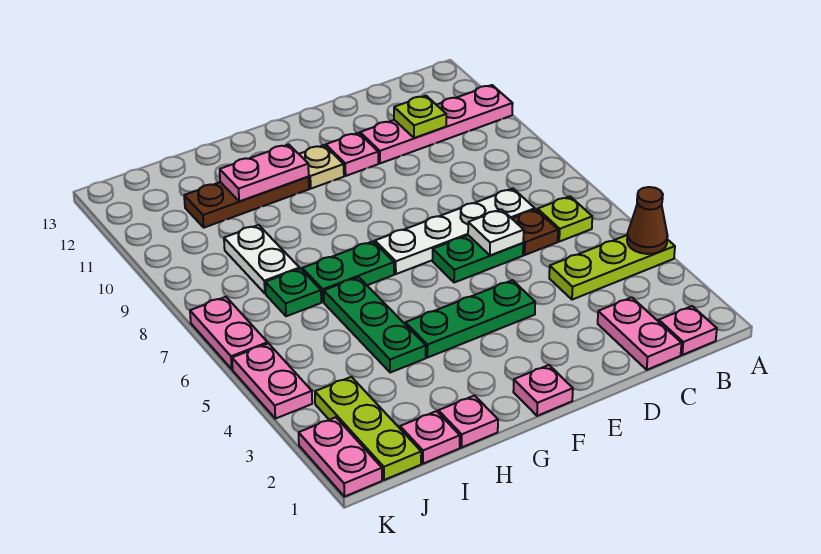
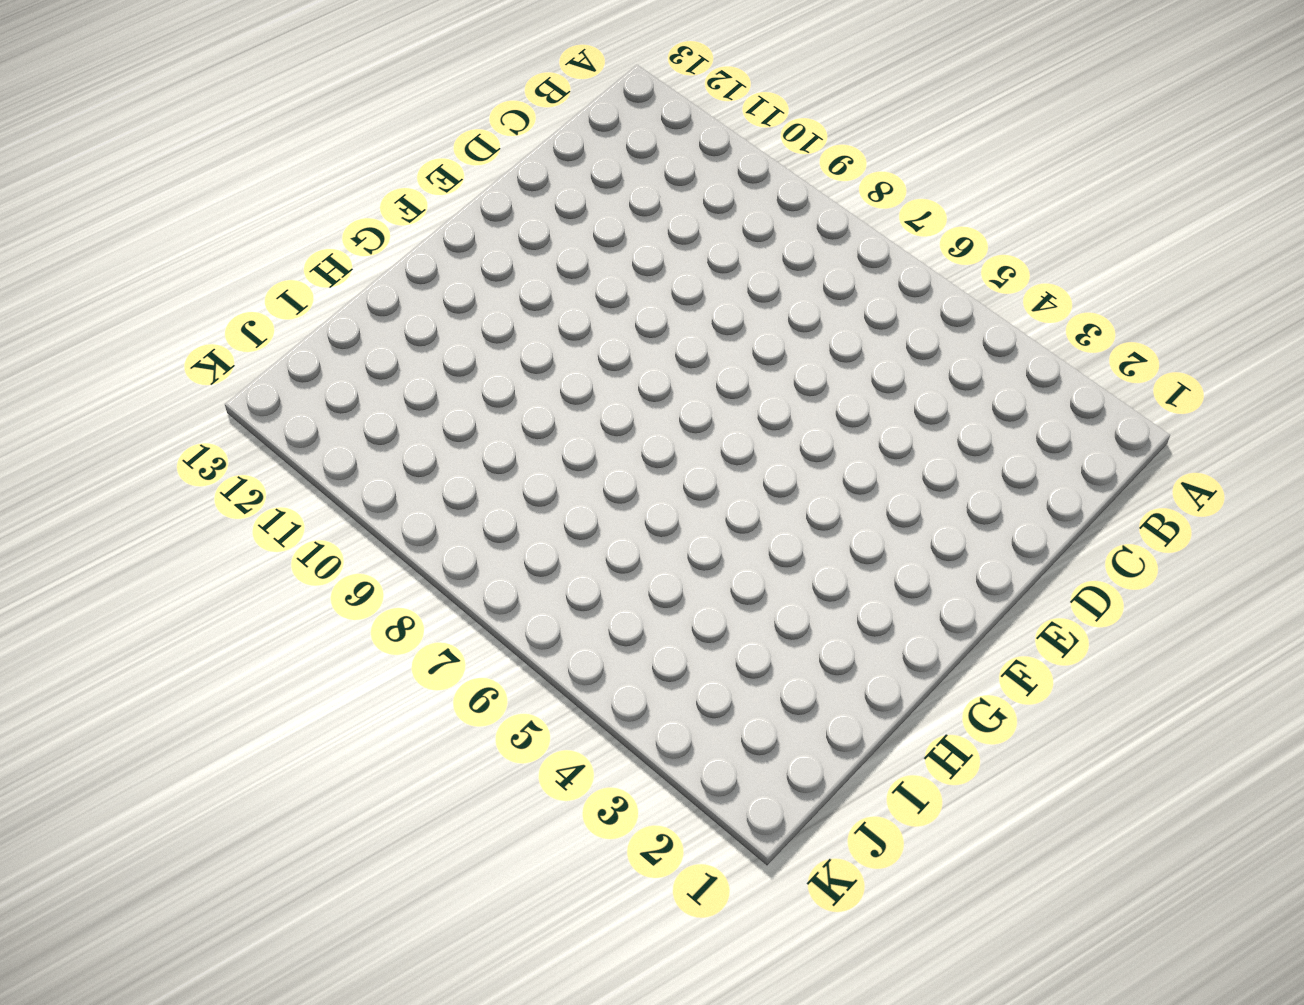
none -> lime 1x3 plate [549,235,675,300]
none -> pink 1x4 plate [360,85,513,163]
none -> pink 1x1 plate [658,306,717,355]

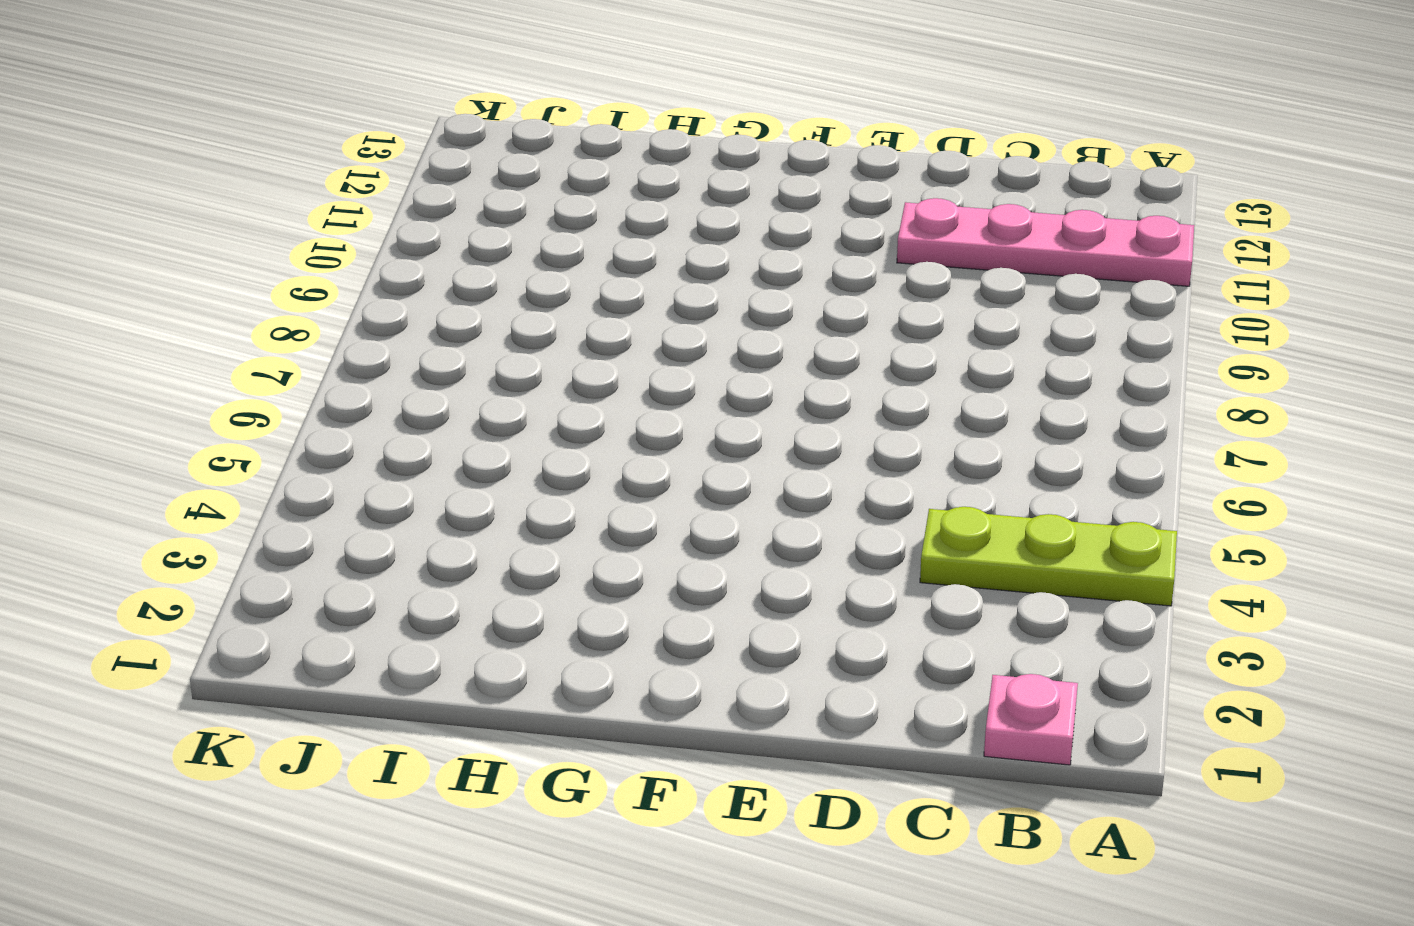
none -> lime 1x1 plate [538,196,592,242]
none -> pink 1x2 plate [598,297,682,370]
none -> brown 1x1 plate [512,209,558,255]

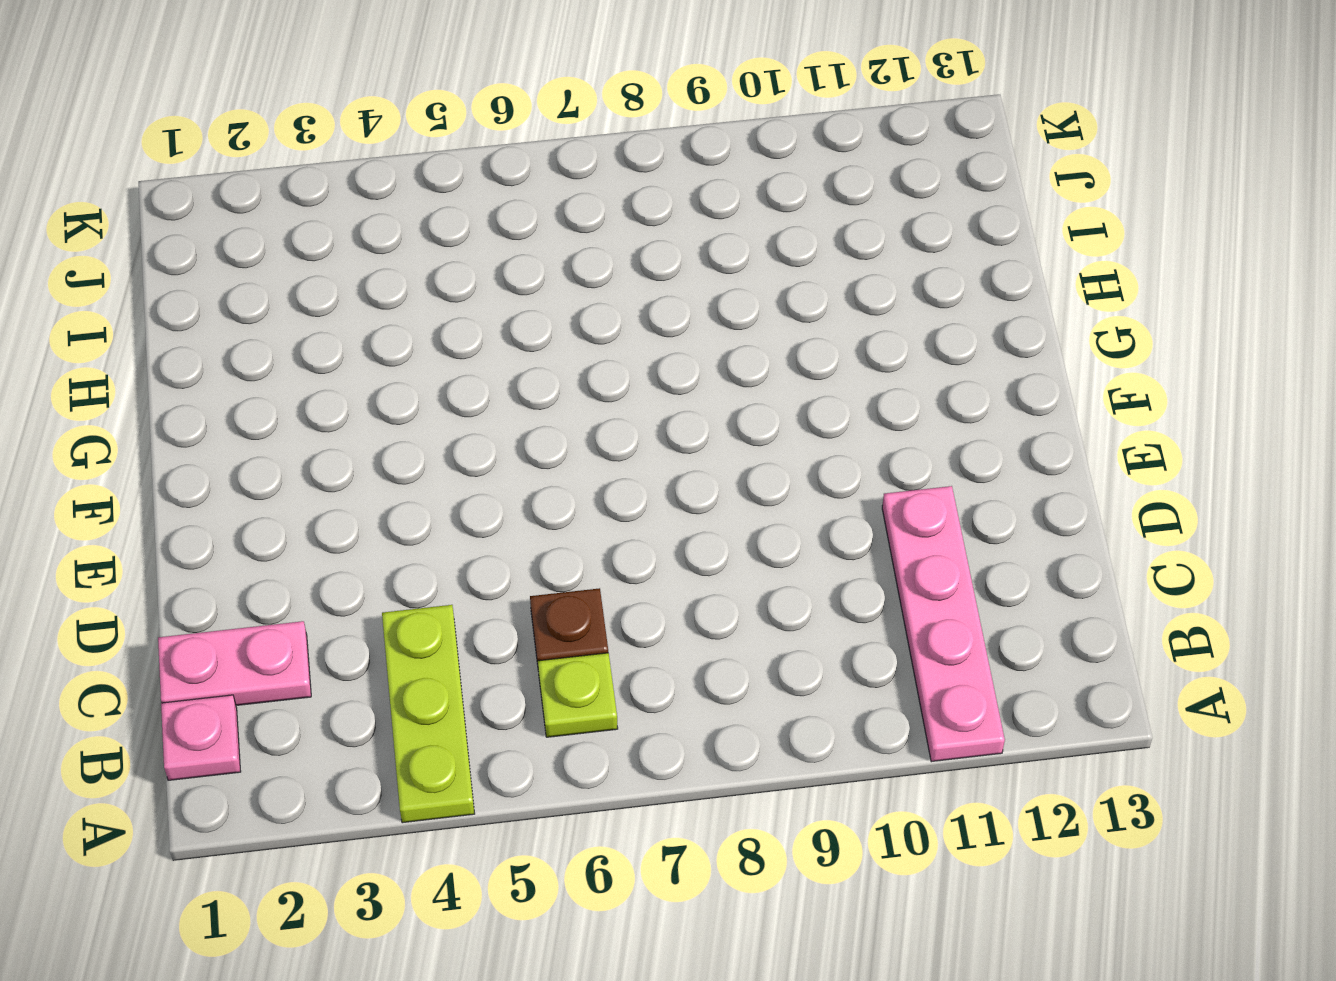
none -> white 1x4 plate [375,189,535,274]
none -> green 1x2 plate [433,235,523,283]
none -> green 1x3 plate [405,280,535,358]

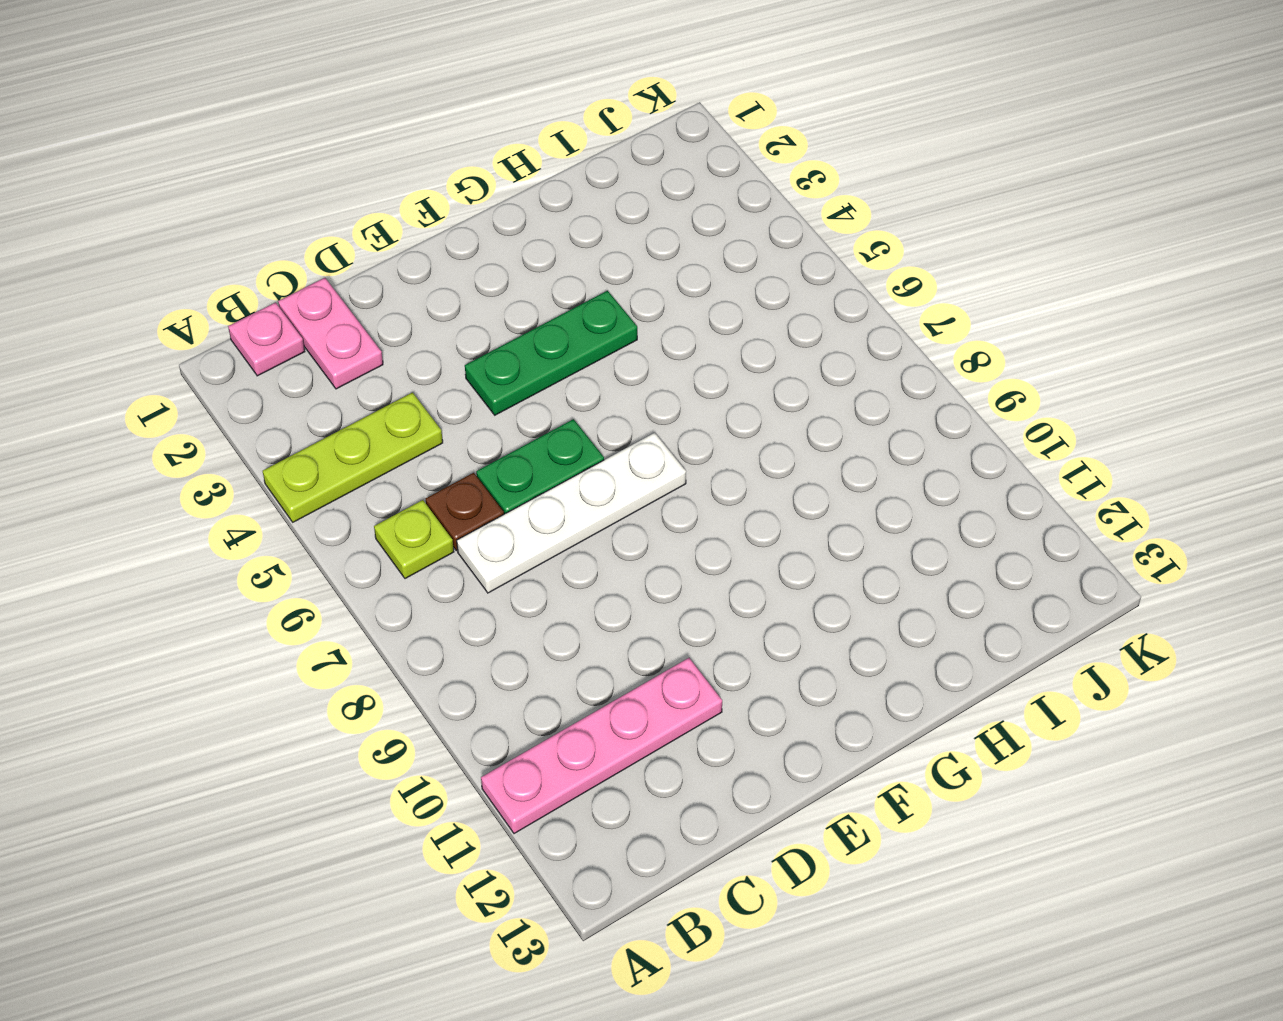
none -> pink 1x1 plate [326,133,378,176]
none -> pink 1x1 plate [513,365,573,416]
none -> tan 1x1 plate [299,145,344,189]

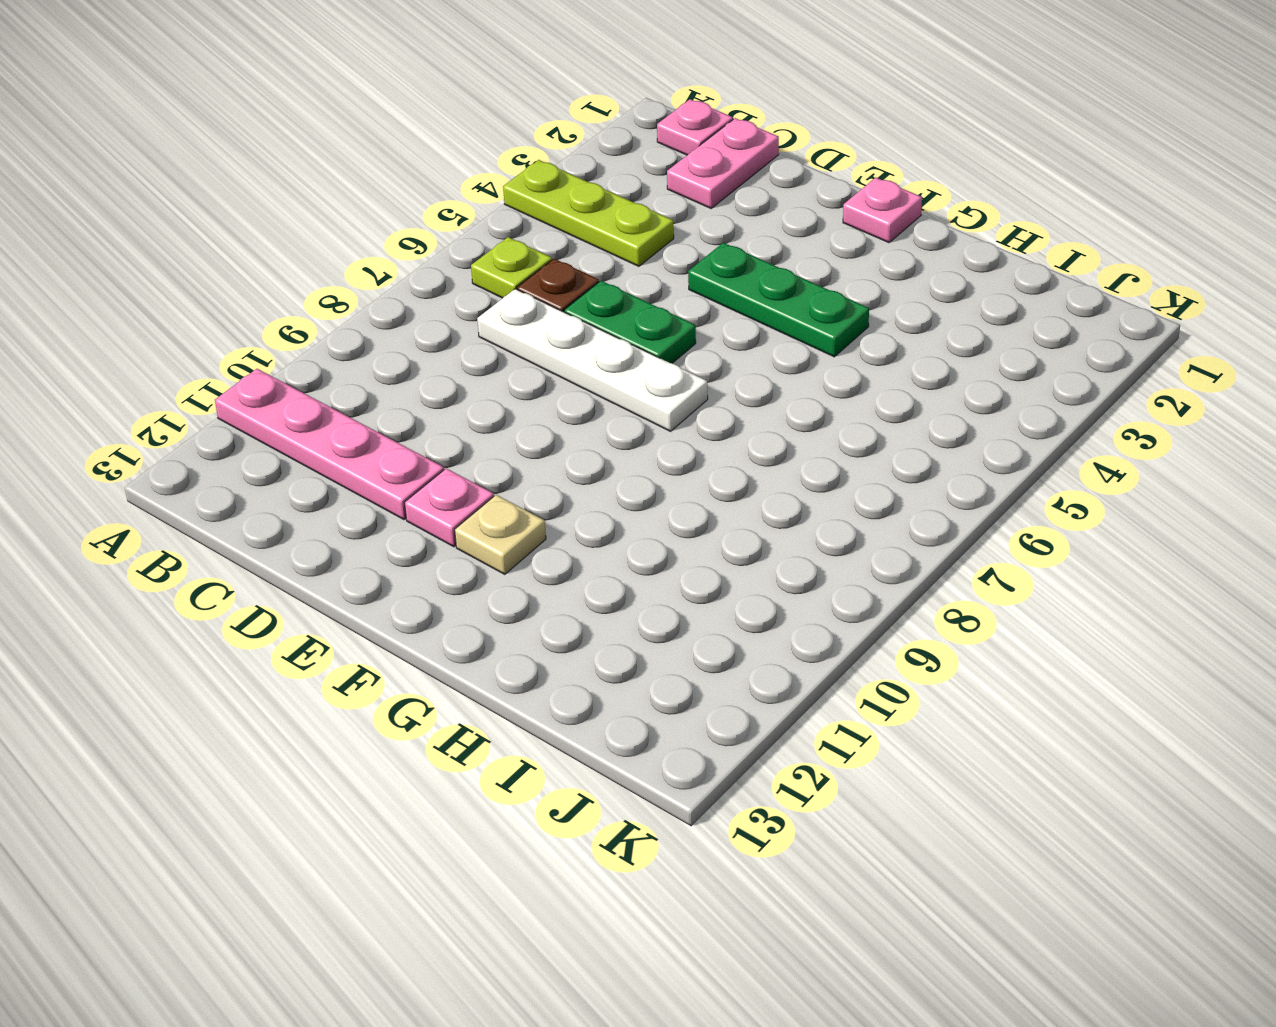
none -> green 1x2 plate [302,241,394,302]
none -> brown 1x3 plate [184,177,309,228]
none -> pink 1x1 plate [438,396,498,447]

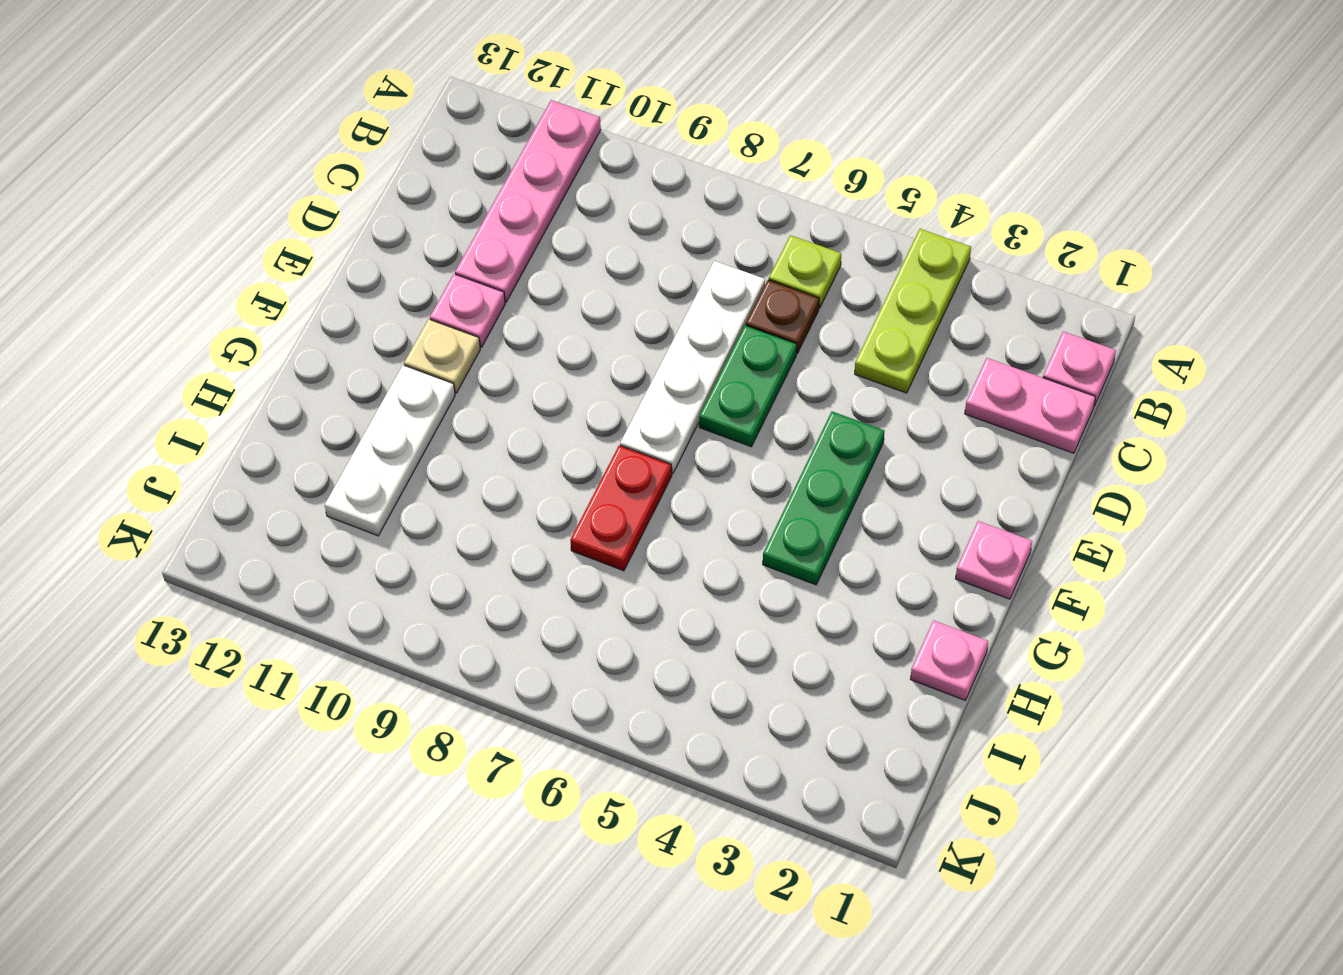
red 1x2 plate [570,445,672,571] -> green 1x2 plate [302,241,394,302]
white 1x3 plate [325,365,455,536] -> brown 1x3 plate [184,177,309,228]
none -> green 1x3 plate [324,277,426,373]
none -> pink 1x1 plate [400,411,460,464]
none -> green 1x1 plate [265,269,321,316]

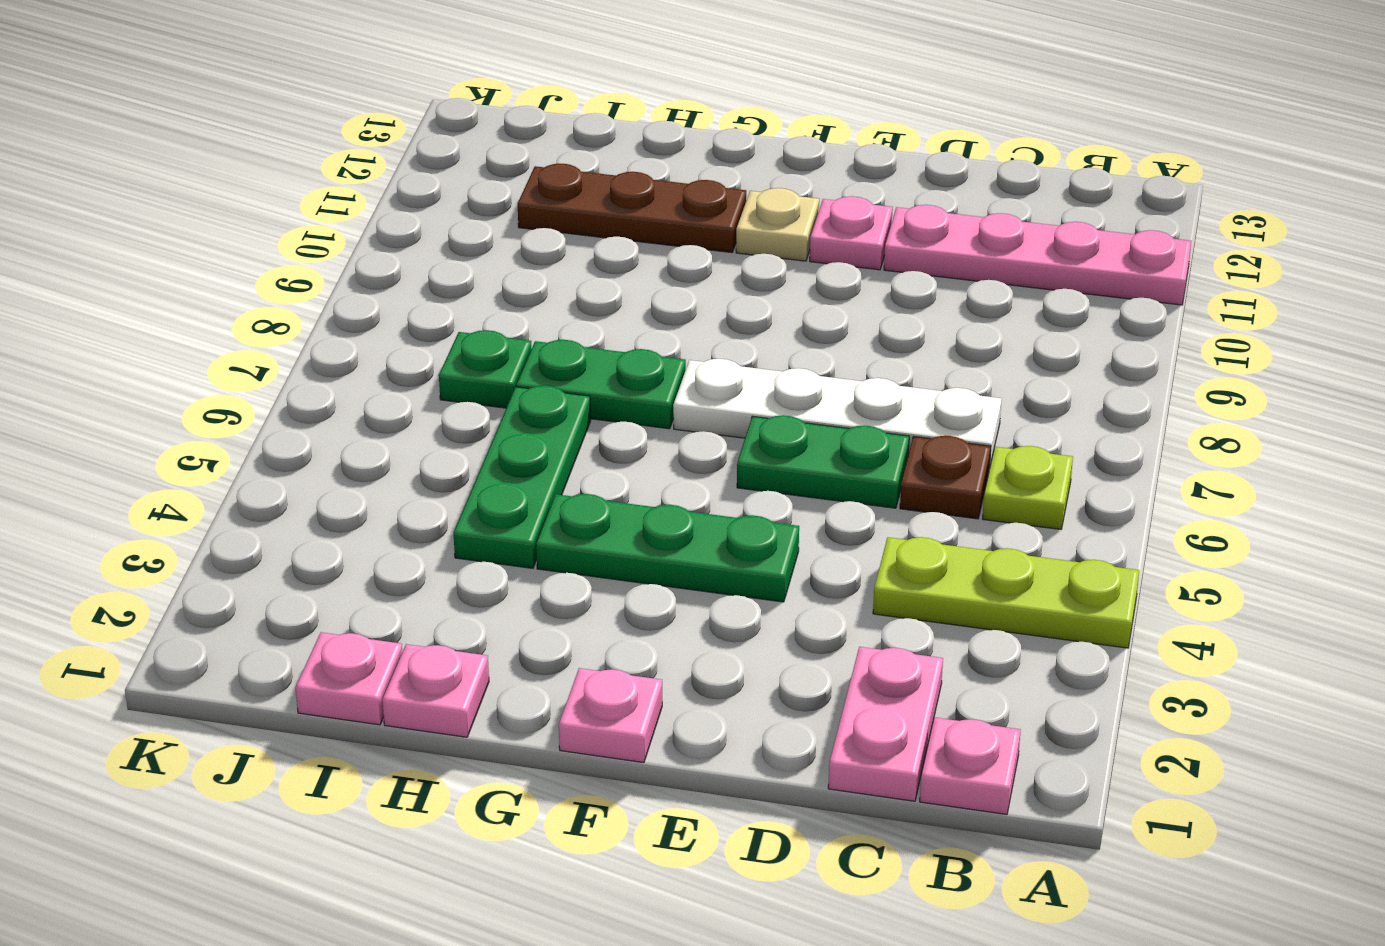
none -> white 1x2 plate [224,225,300,293]
none -> lime 1x3 plate [315,377,421,480]
none -> pink 1x2 plate [299,417,382,497]

